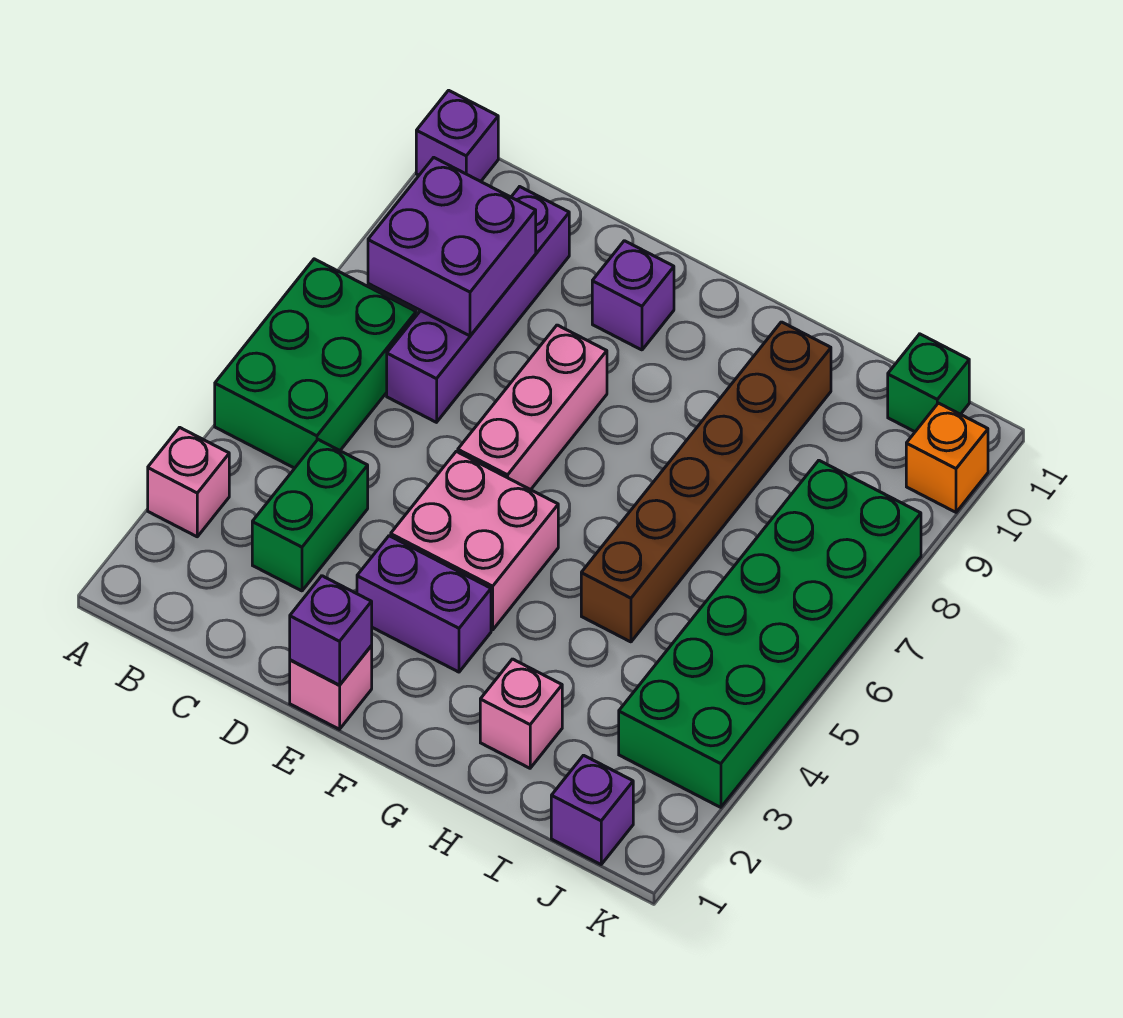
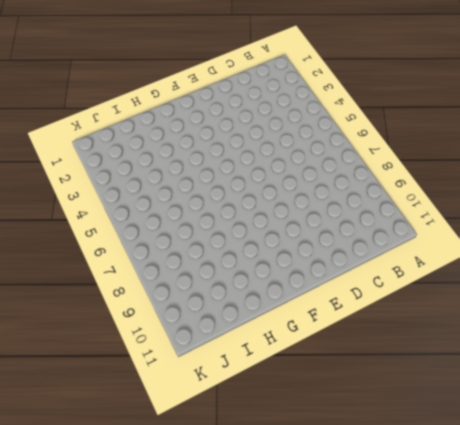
none -> pink 1x1 brick [148,427,229,537]
none -> green 2x3 brick [215,259,416,468]
none -> purple 1x1 brick [416,90,498,181]

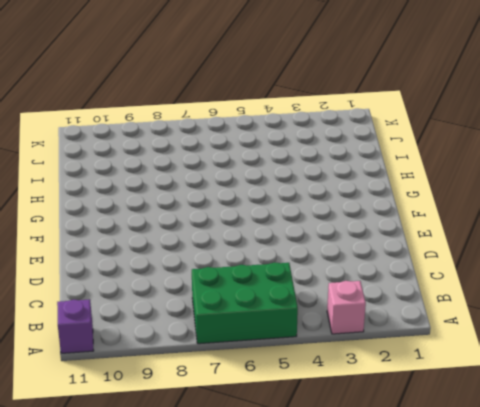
none -> green 1x2 brick [252,440,368,591]
none -> purple 1x4 brick [387,187,569,422]
none -> pink 1x1 brick [290,646,372,729]

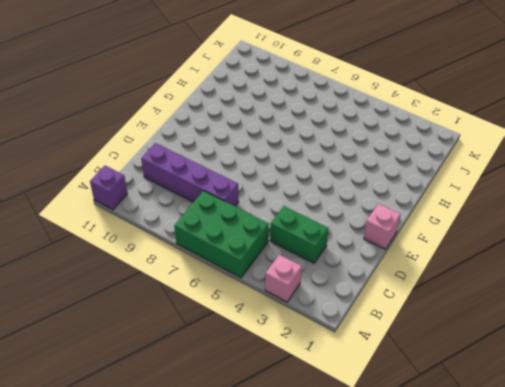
none -> purple 1x2 brick [357,536,491,672]
none -> pink 2x2 brick [391,451,558,630]
none -> pink 1x3 brick [458,325,607,490]

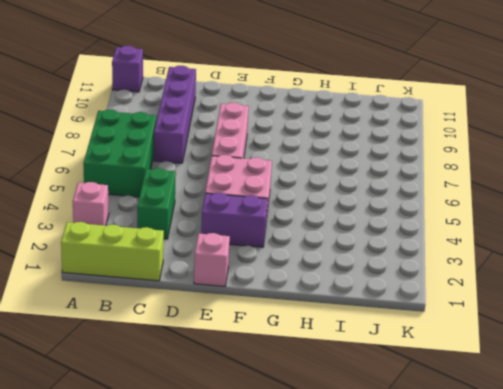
lime 1x3 brick [61,222,164,281] -> none
none -> purple 1x1 brick [592,241,674,350]
none -> pink 1x1 brick [480,659,562,768]
none -> brown 1x6 brick [581,322,831,642]

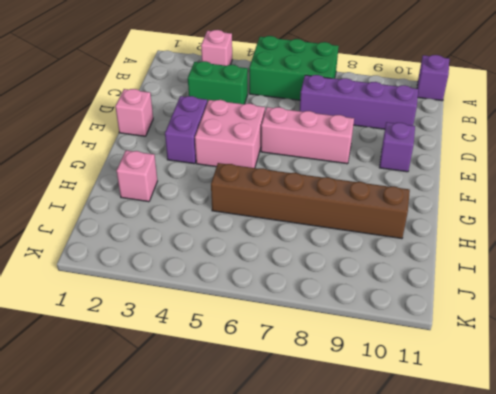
none -> purple 1x1 brick [551,755,633,864]
none -> green 2x6 brick [619,461,921,807]
none -> green 1x1 brick [888,334,969,432]

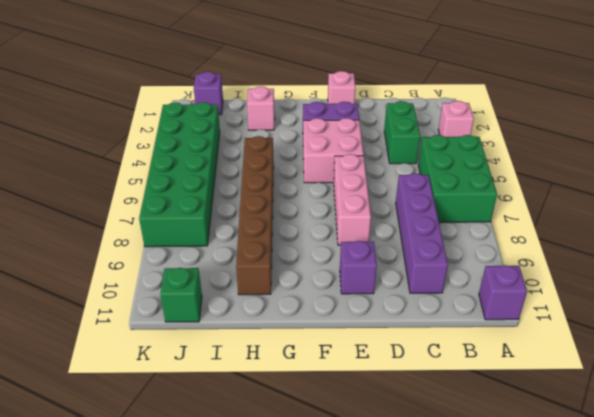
none -> orange 1x1 brick [906,403,988,512]
none -> purple 2x2 brick [368,157,536,336]
none -> purple 1x1 brick [290,576,372,685]

